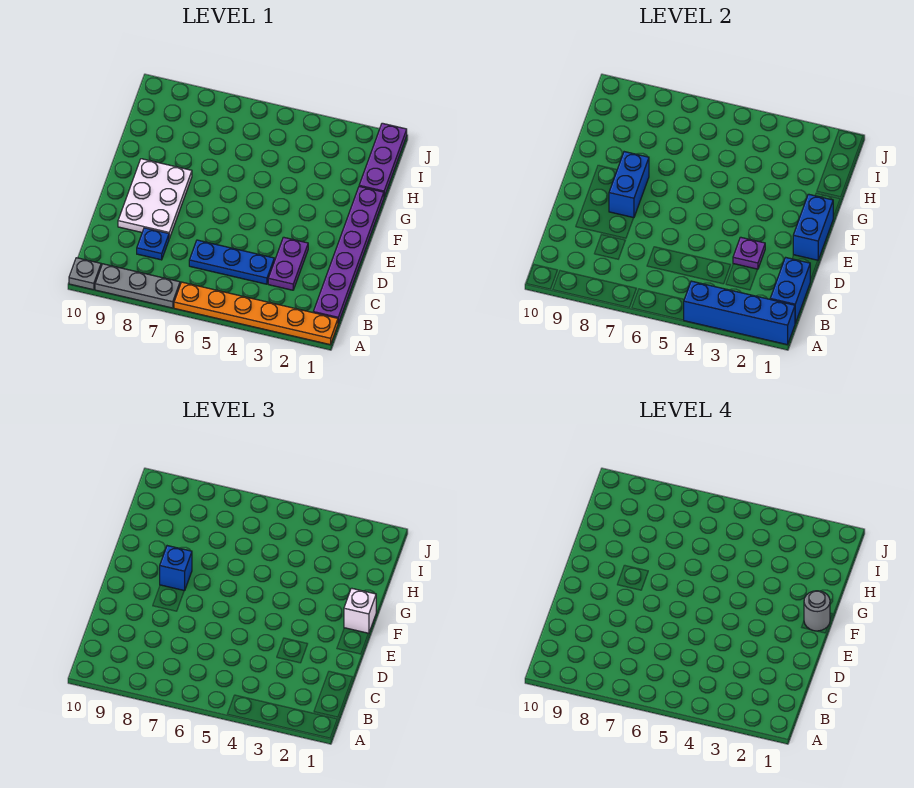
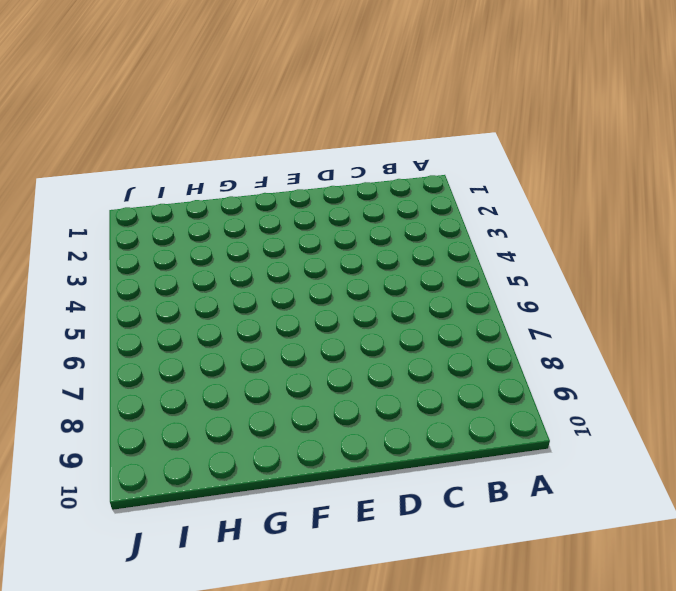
none -> orange 1x6 plate [174,282,338,345]
none -> grey 1x3 plate [95,264,180,308]
none -> grey 1x1 plate [69,258,101,290]

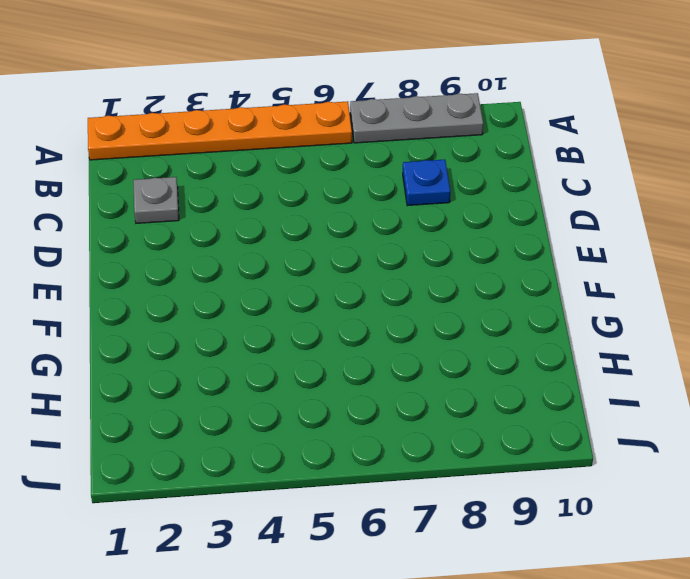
grey 1x1 plate [133,177,179,223] -> grey 1x1 plate moved to [69,258,101,290]
none -> purple 1x6 plate [313,186,384,323]
none -> purple 1x2 plate [268,237,308,290]
none -> blue 1x3 plate [189,240,274,284]

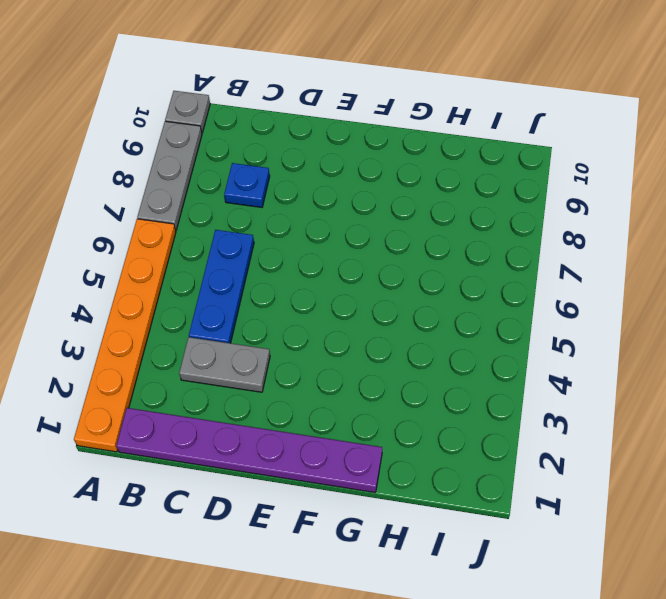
grey 1x2 plate [179,337,270,392] -> purple 1x2 plate [268,237,308,290]
none -> white 2x3 plate [118,159,192,238]
none -> purple 1x3 plate [359,123,407,196]
none -> blue 1x4 brick [684,281,795,345]

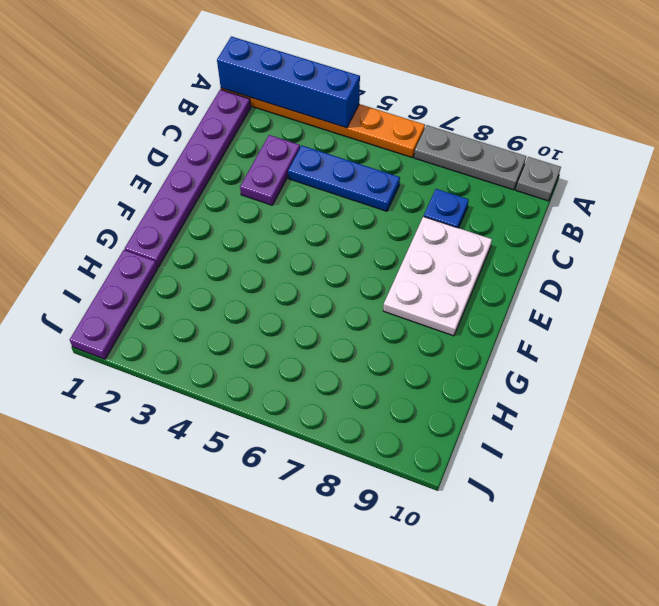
none -> blue 1x2 brick [770,257,810,323]
none -> purple 1x1 plate [733,237,765,269]
none -> blue 1x2 brick [793,194,833,260]

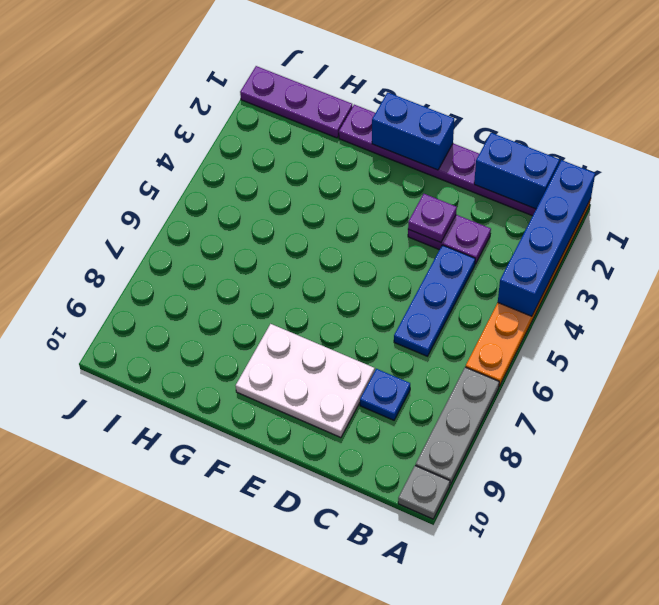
none -> blue 1x2 brick [609,152,649,218]
none -> white 1x1 brick [344,588,376,634]
none -> blue 1x1 brick [160,546,192,591]

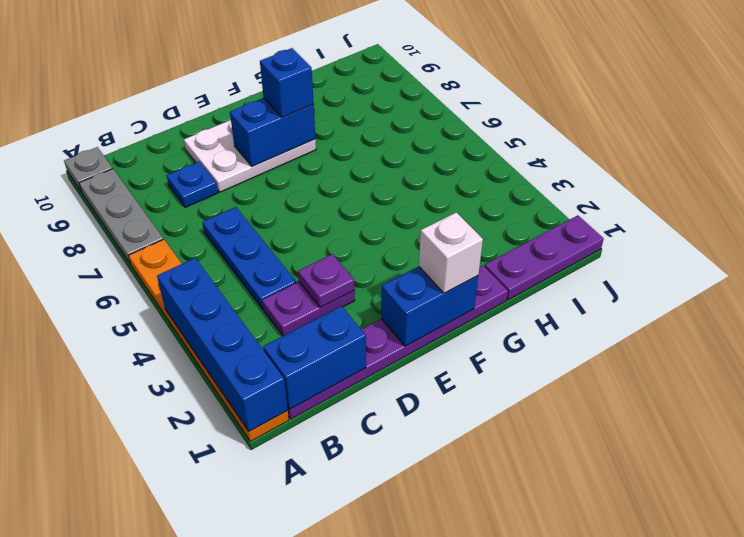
none -> grey 1x1 round brick [804,591,830,631]

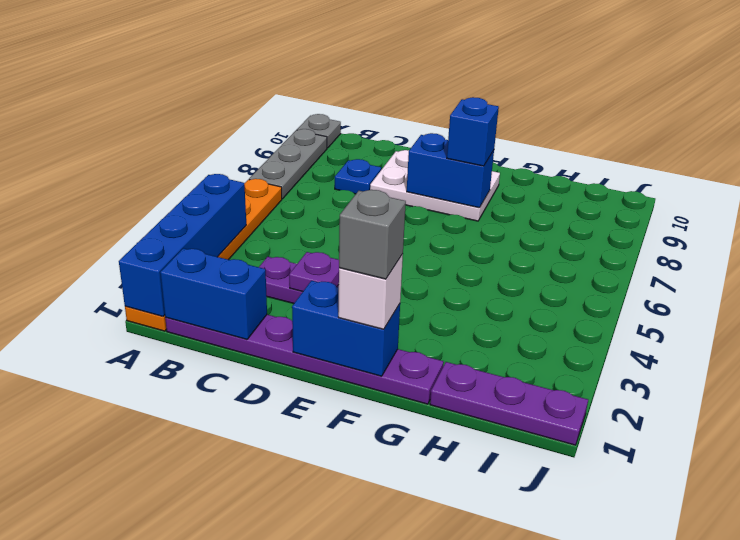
grey 1x1 brick [339,190,406,279] -> grey 1x1 round brick [804,591,830,631]
none -> blue 1x3 plate [189,240,274,284]

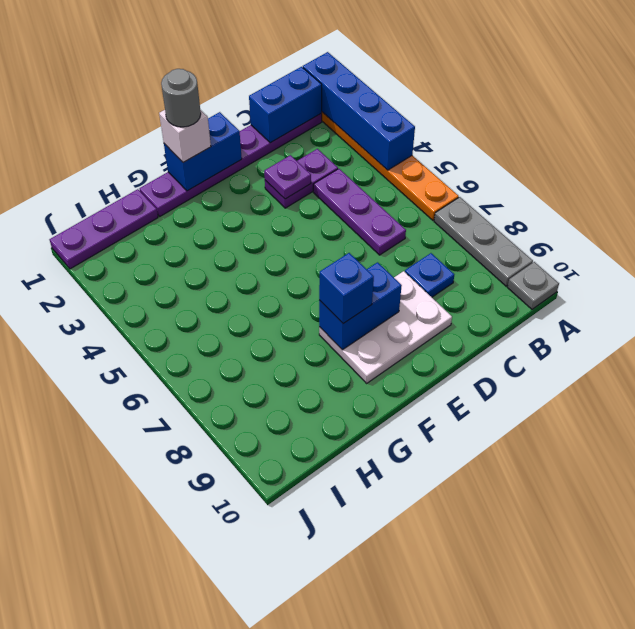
purple 1x3 plate [313,169,406,255] -> blue 1x3 plate [189,240,274,284]

